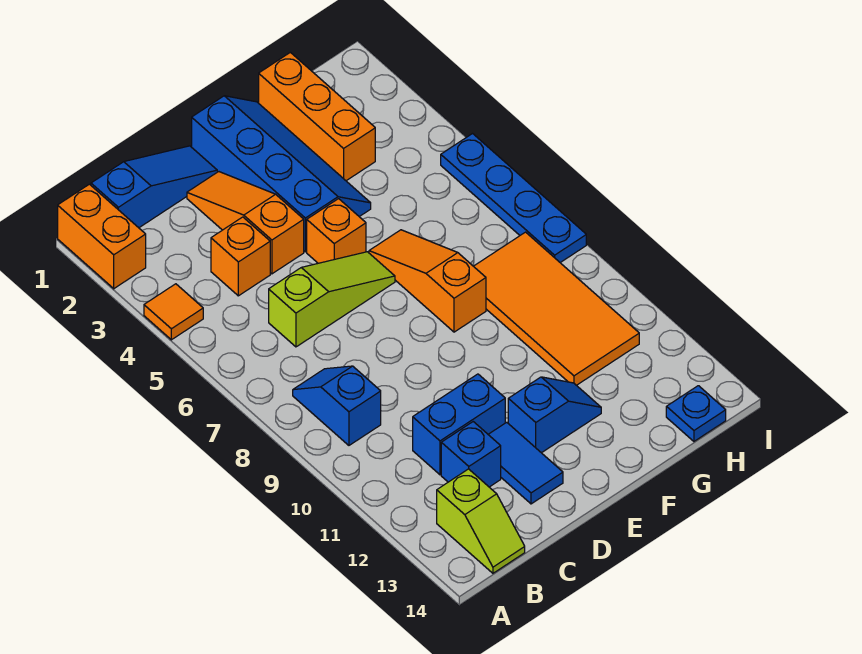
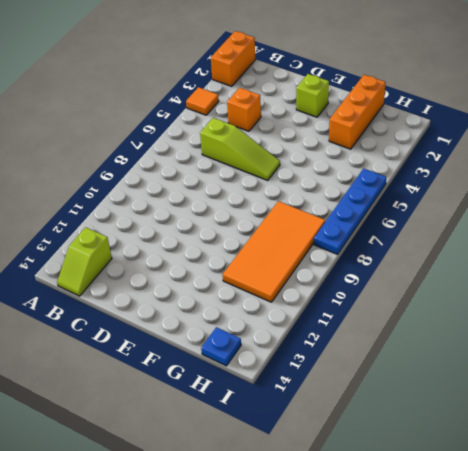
lime 1x1 brick [296,74,329,117] -> blue 2x4 slope [192,96,371,252]
none -> blue 1x3 slope [91,146,217,228]
none -> blue 1x2 slope [293,366,381,445]
none -> blue 1x2 brick [413,374,505,475]

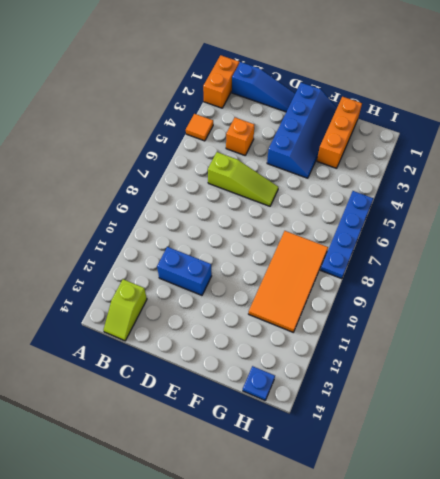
none -> blue 1x2 slope [293,366,381,445]
none -> blue 1x1 brick [441,422,501,487]
none -> orange 1x3 slope [187,172,304,274]

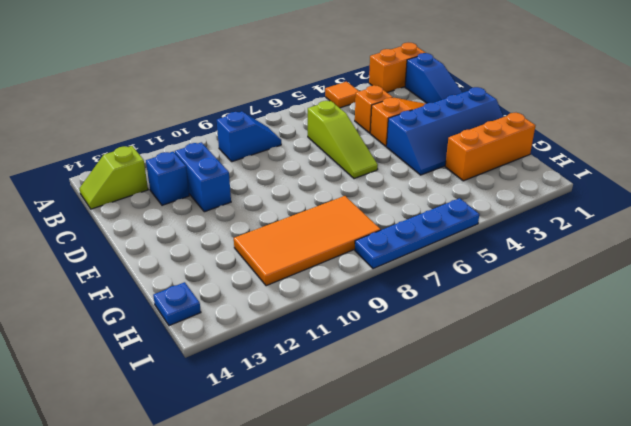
none -> blue 1x2 tile [488,422,563,504]
none -> orange 1x1 brick [307,199,366,263]
none -> blue 1x2 slope [508,377,601,453]

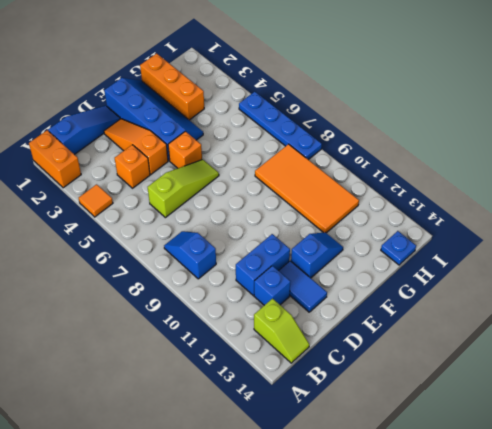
none -> orange 1x3 slope [369,230,486,332]

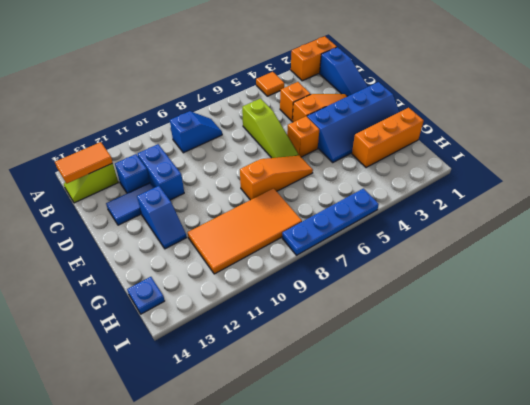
orange 1x2 tile [55,142,113,184] -> none

